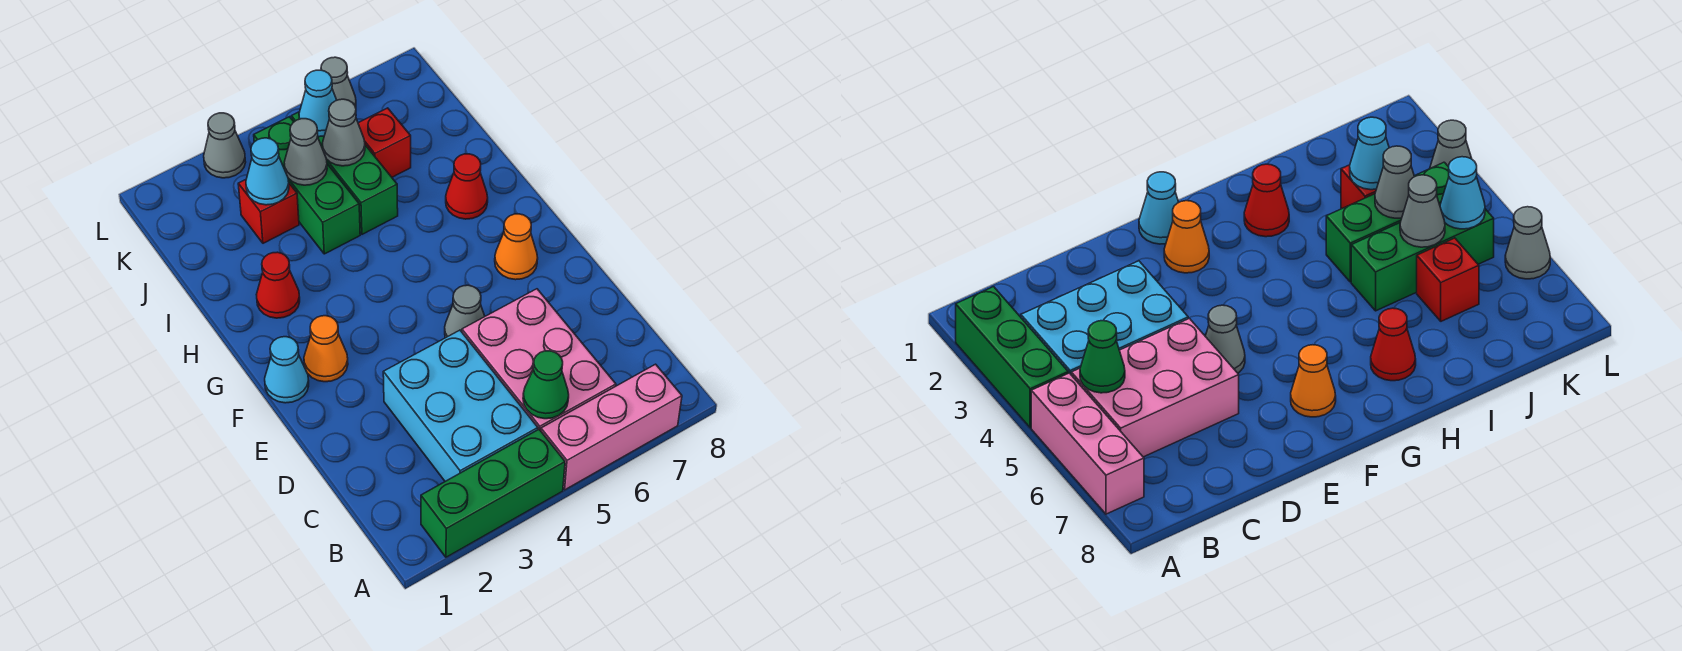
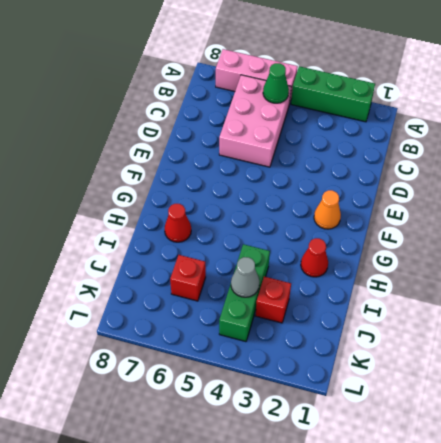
none -> cyan 2x3 brick [383,330,538,481]
none -> grey 1x1 cone [445,285,485,338]
none -> cyan 1x1 cone [265,337,309,403]

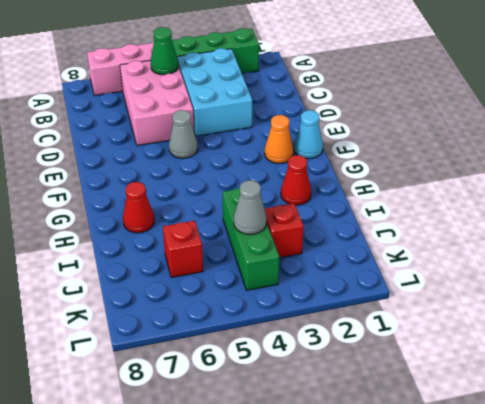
none -> orange 1x1 cone [495,214,538,280]
none -> green 1x3 brick [292,112,398,234]
none -> grey 1x1 cone [204,113,246,178]

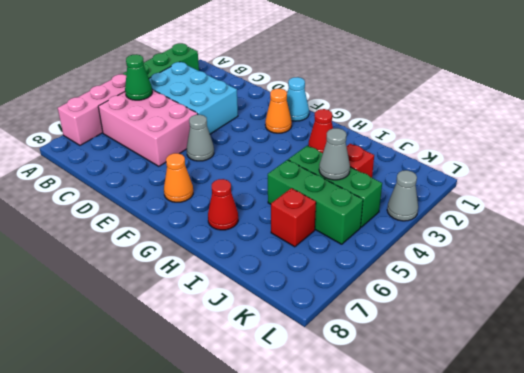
none -> grey 1x1 cone [321,57,356,108]
none -> cyan 1x1 cone [246,138,289,205]
none -> grey 1x1 cone [322,99,365,166]

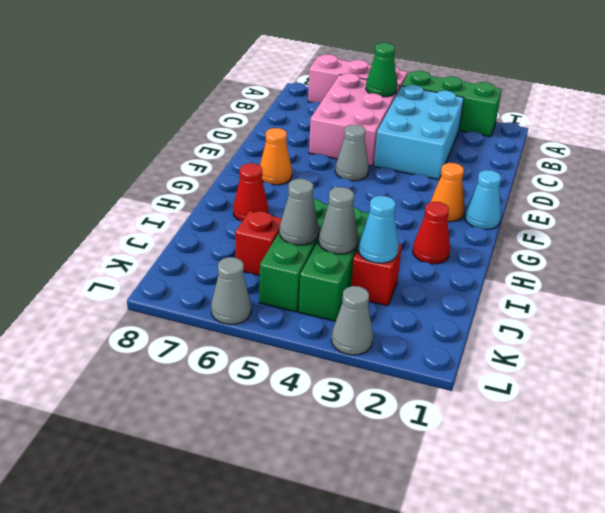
none -> cyan 1x1 cone [299,70,337,137]

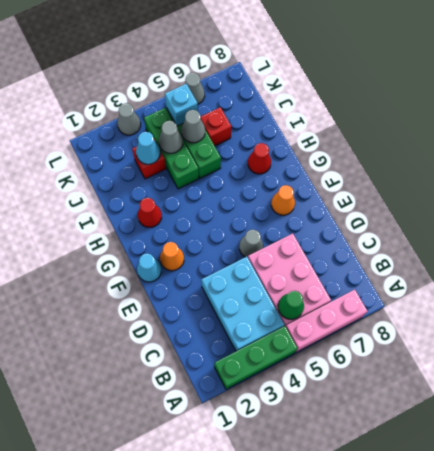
cyan 1x1 brick [165,84,198,126] -> cyan 1x1 cone [299,70,337,137]

